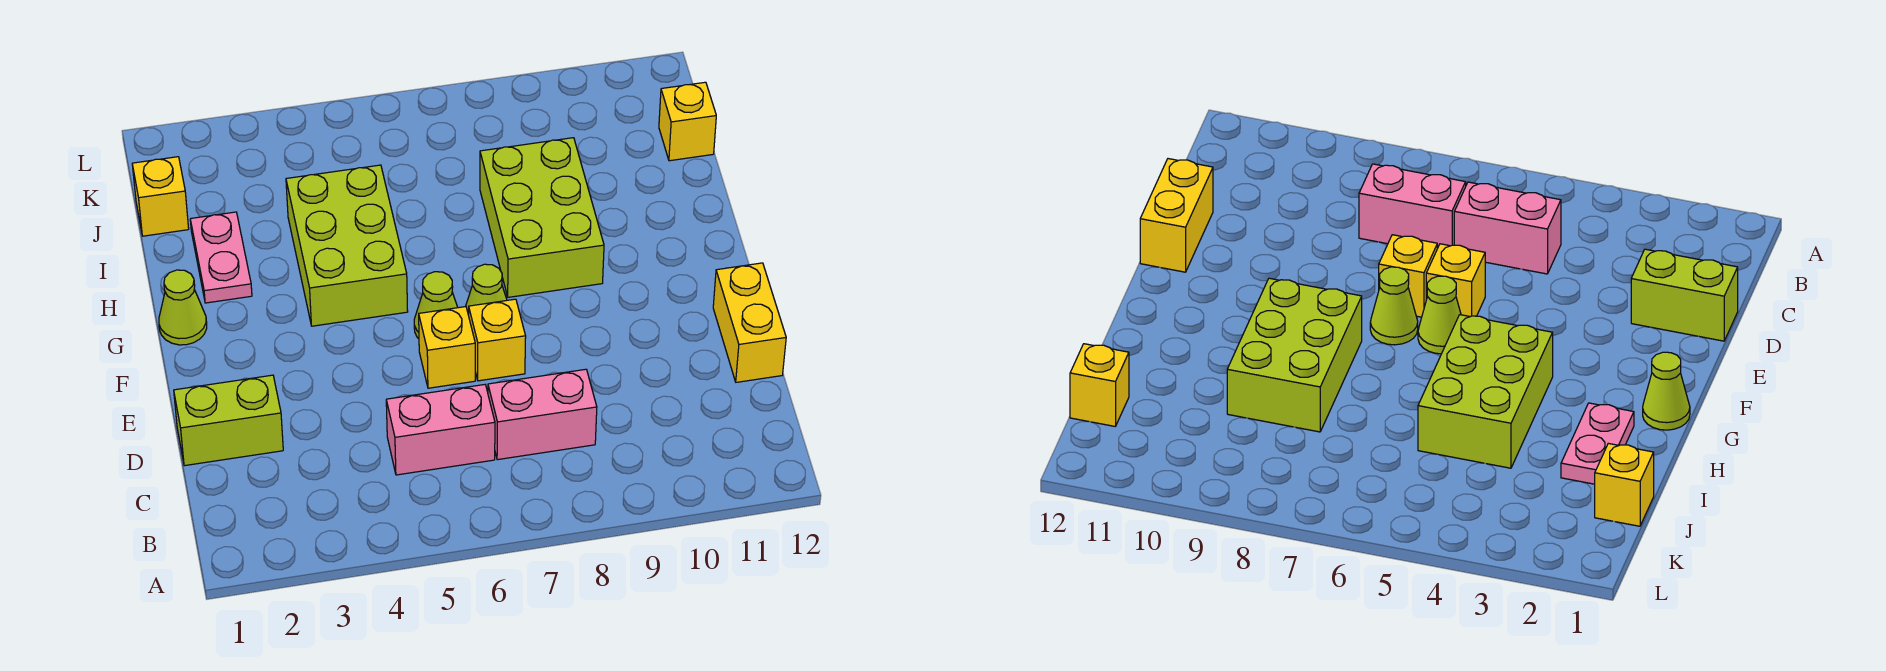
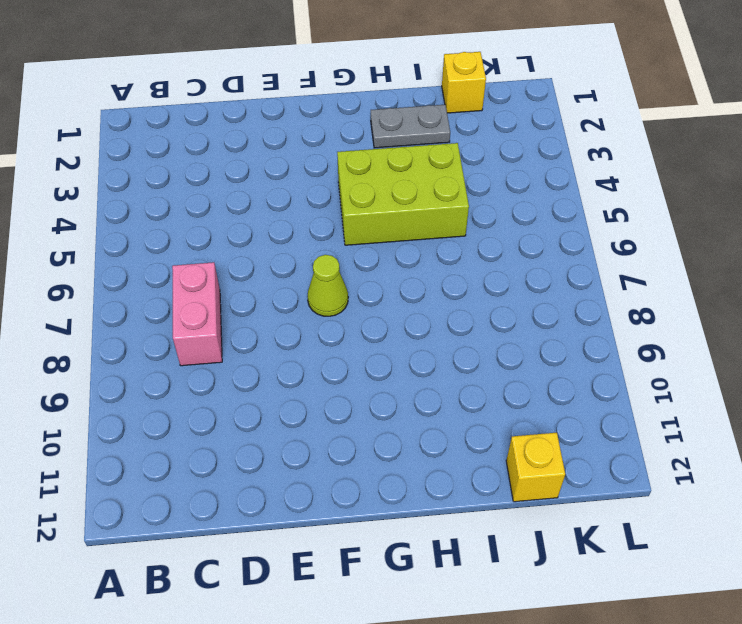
grey 1x2 plate [371,105,450,148] -> pink 1x2 plate [190,212,252,303]
none -> pink 1x2 brick [386,385,495,475]
none -> lime 1x2 brick [174,375,283,466]
none -> yellow 1x2 brick [713,263,786,382]

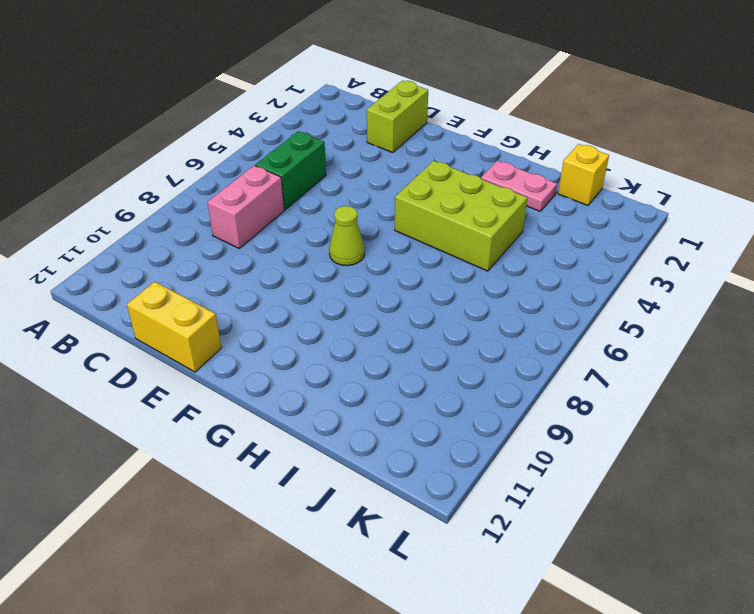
green 1x2 brick [255,131,326,210] -> pink 1x2 brick [386,385,495,475]
none -> yellow 1x1 brick [419,307,475,388]
none -> yellow 1x1 brick [469,299,526,381]
none -> lime 1x1 cone [414,272,458,339]

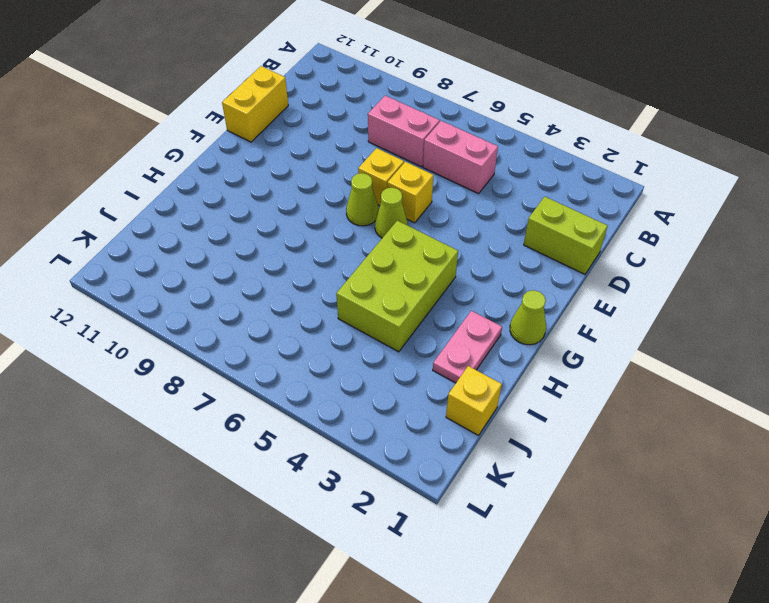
none -> lime 2x3 brick [480,138,604,297]
none -> yellow 1x1 brick [659,82,716,161]

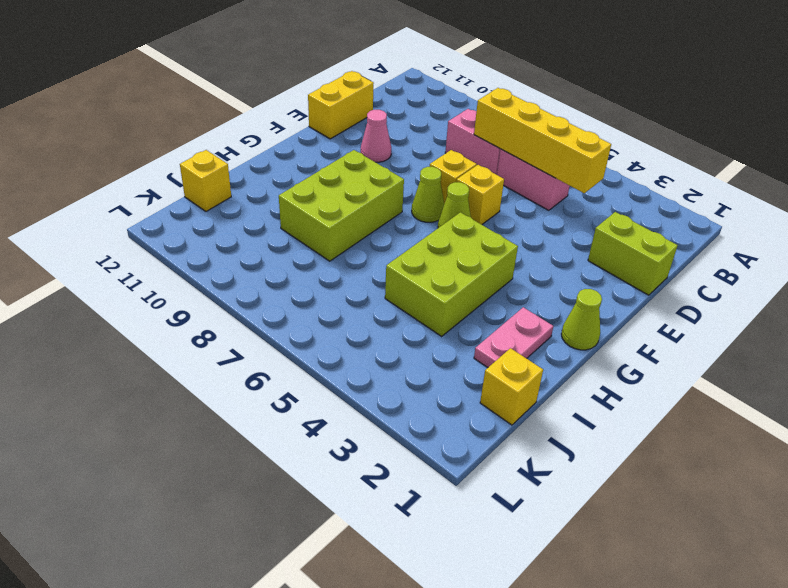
yellow 1x4 brick [474,88,611,193] -> none
pink 1x1 cone [361,110,391,162] -> none

